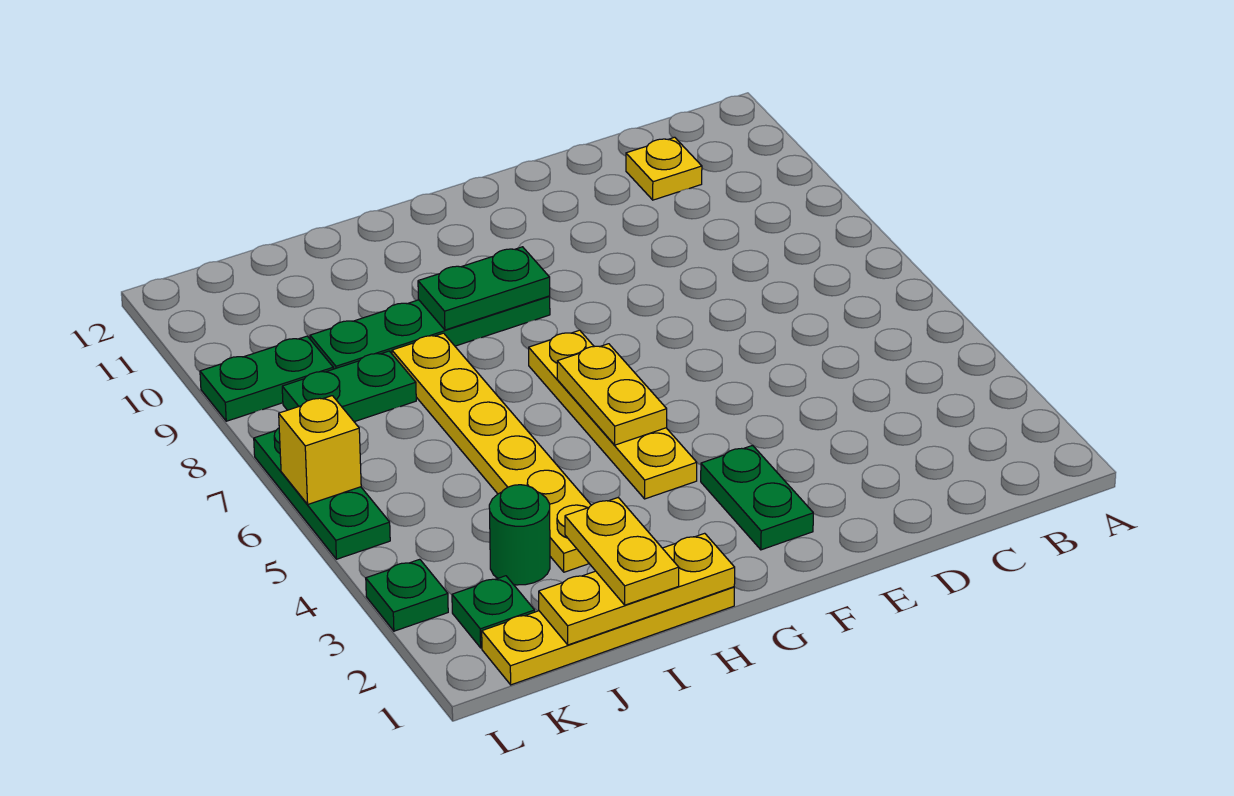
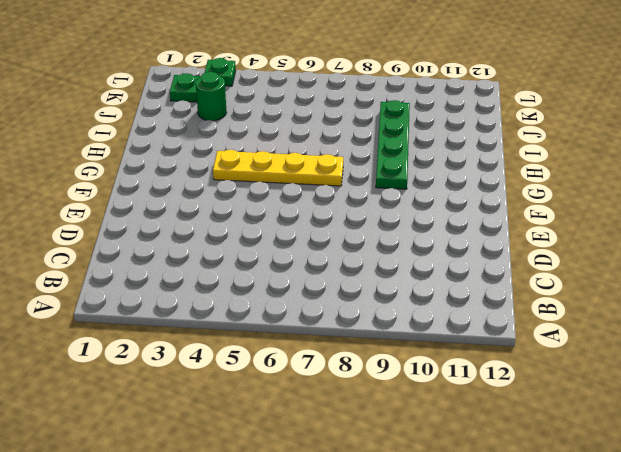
none -> yellow 1x1 plate [626,137,702,200]
none -> green 1x2 plate [701,445,813,550]
none -> yellow 1x4 plate [482,587,734,685]

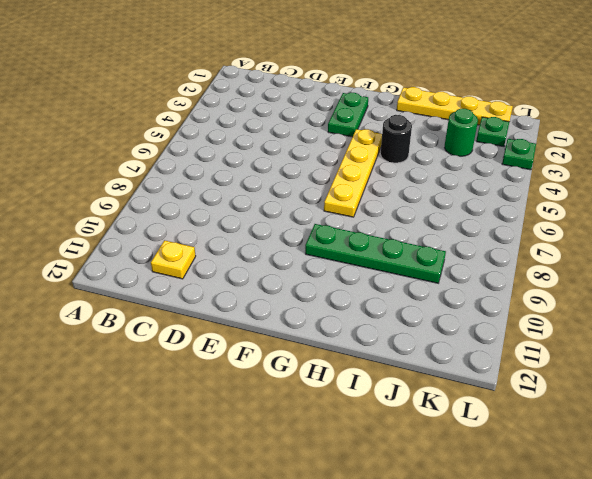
black 1x1 round brick [380,115,412,163] -> none
none -> yellow 1x6 plate [392,333,591,572]
none -> green 1x2 plate [282,351,416,422]
none -> green 1x2 plate [200,336,333,421]

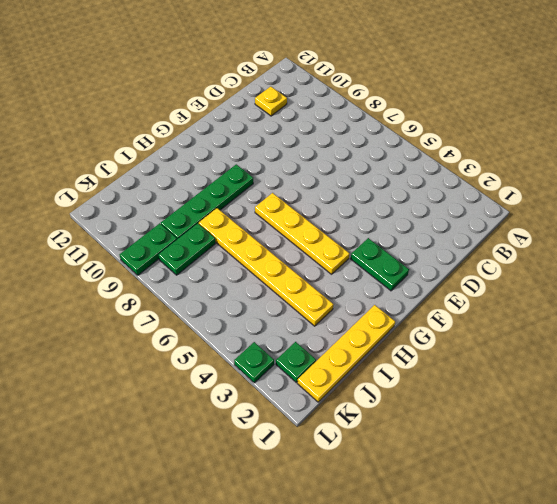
none -> green 1x1 round brick [489,485,550,585]
none -> green 1x3 plate [254,428,390,559]
none -> yellow 1x2 plate [557,344,667,445]

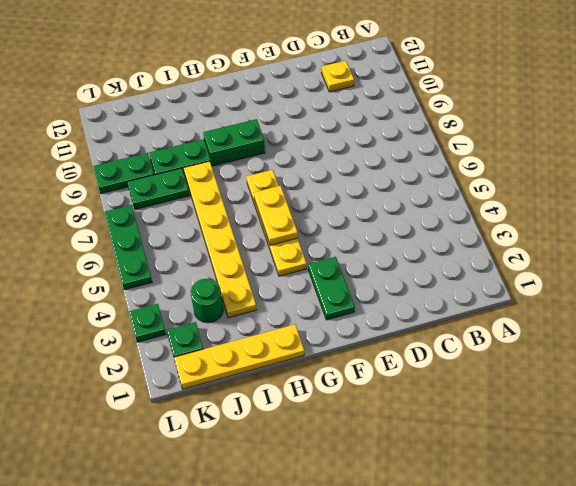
none -> yellow 1x3 plate [539,533,735,645]
none -> yellow 1x1 brick [279,396,361,504]
none -> yellow 1x2 plate [565,498,679,605]

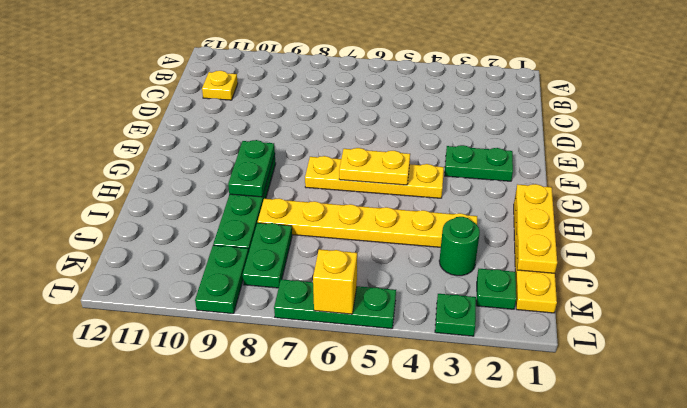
none -> yellow 1x2 plate [565,498,679,605]

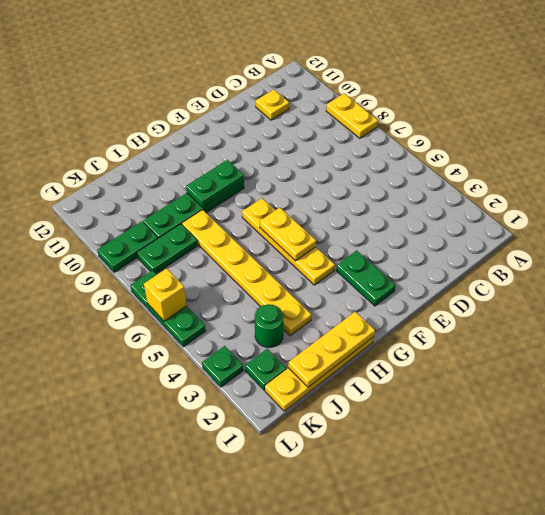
yellow 1x2 plate [326,94,378,138] -> yellow 1x2 plate moved to [565,498,679,605]

